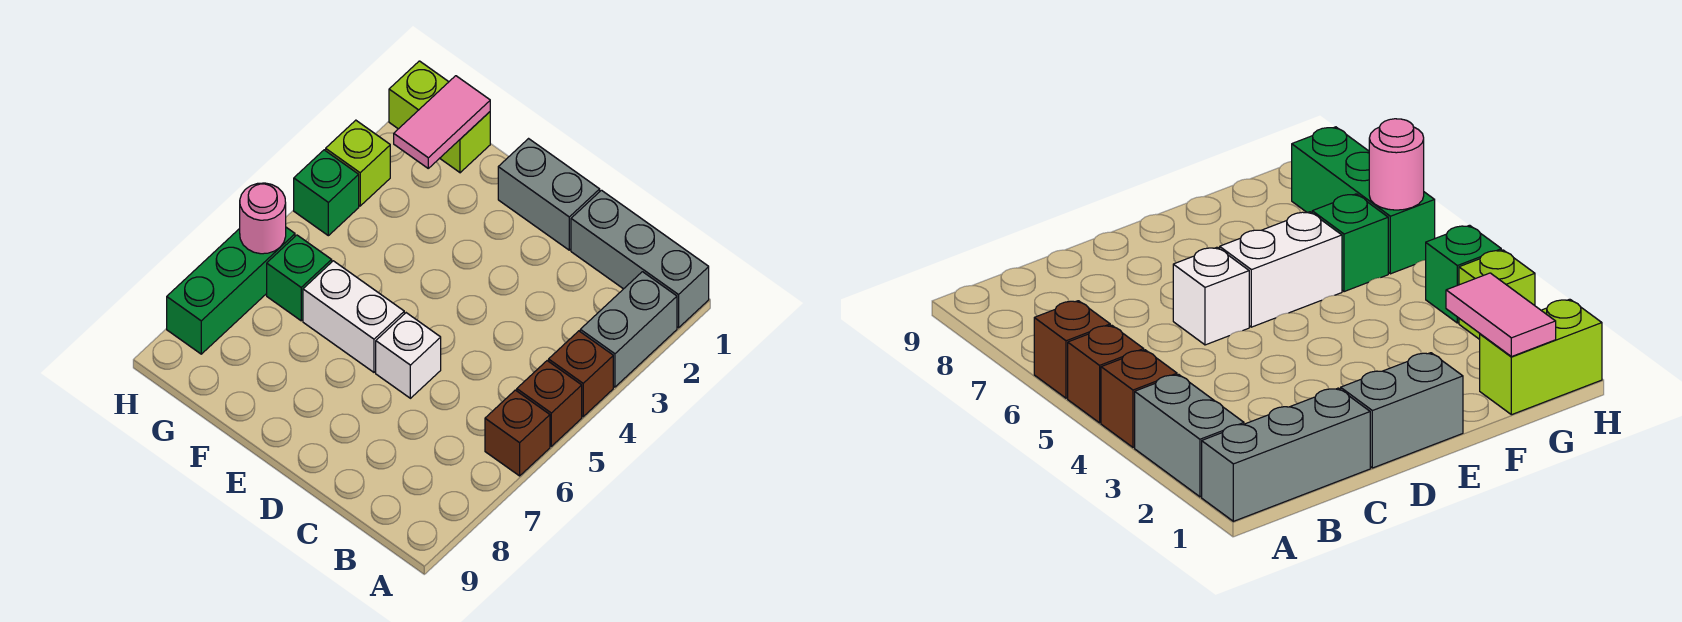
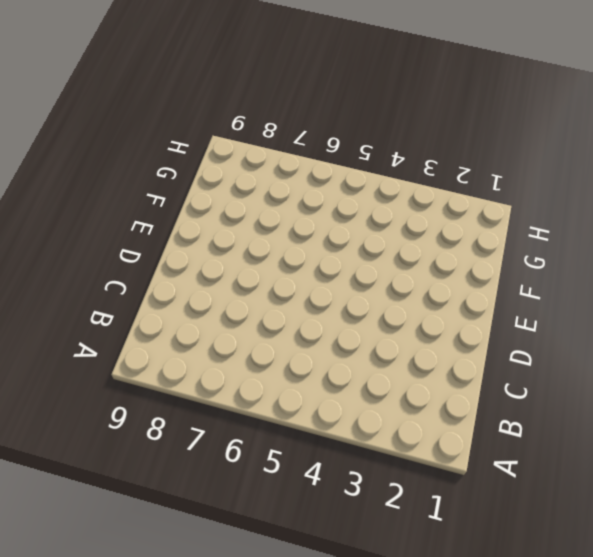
none -> grey 1x3 brick [571,190,709,328]
none -> grey 1x2 brick [580,272,677,387]
none -> brown 1x1 brick [549,331,613,417]

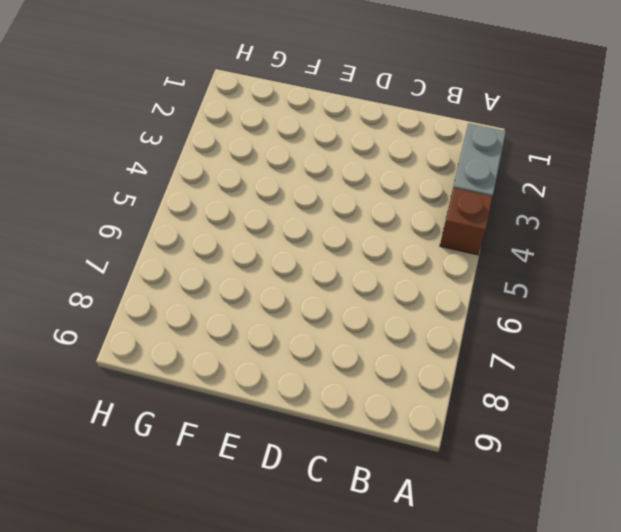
none -> grey 1x3 brick [571,190,709,328]
none -> brown 1x1 brick [517,361,582,446]
none -> brown 1x1 brick [485,390,550,476]

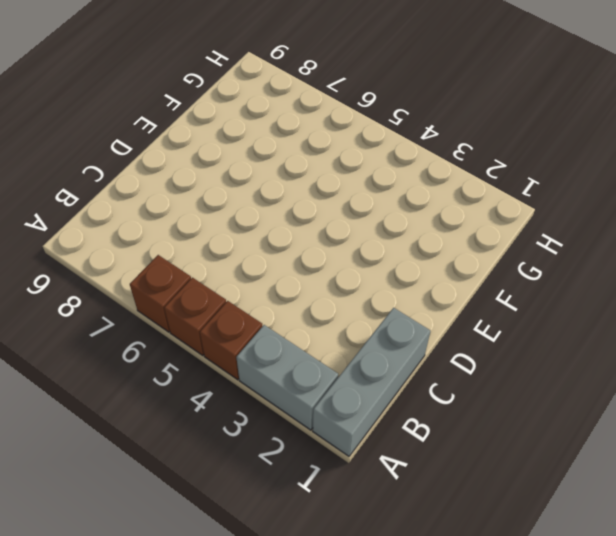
none -> grey 1x2 brick [498,139,600,250]
none -> white 1x1 brick [376,313,441,398]
none -> white 1x2 brick [303,261,404,372]

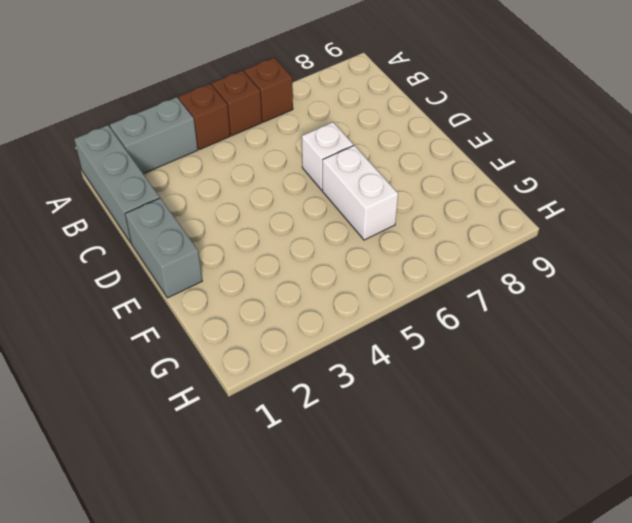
none -> lime 1x2 brick [389,61,490,173]
none -> green 1x1 brick [267,235,332,321]
none -> lime 1x1 brick [326,120,390,206]

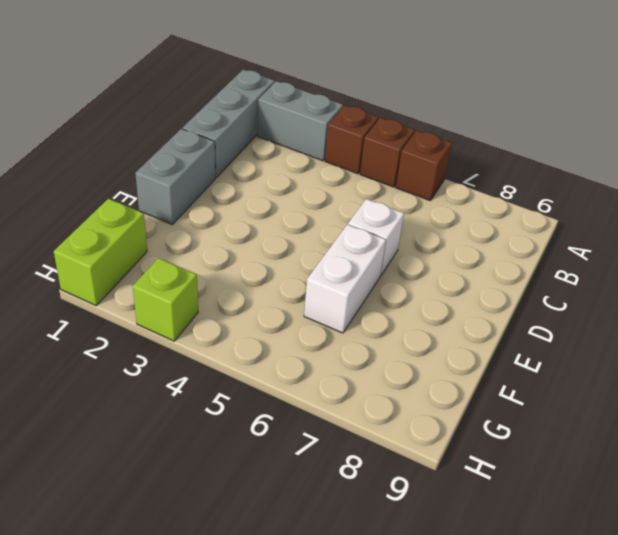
none -> green 1x1 brick [267,235,332,321]
none -> green 1x1 brick [294,150,359,236]
none -> green 1x3 brick [167,227,295,354]

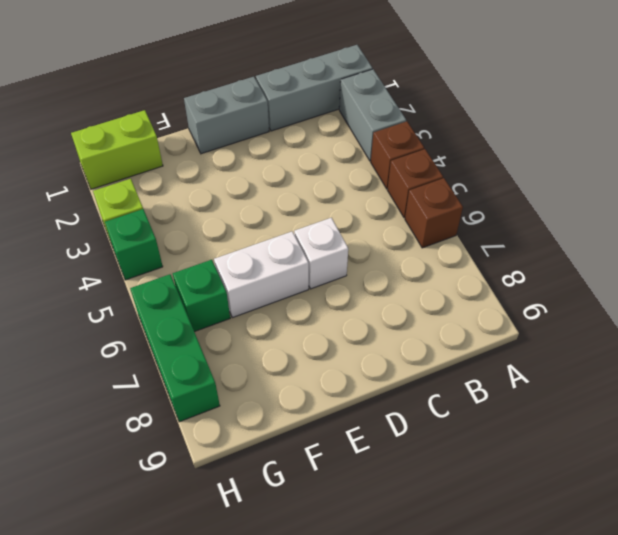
none -> pink 1x2 tile [394,76,490,168]
none -> pink 1x1 round brick [240,183,286,254]

